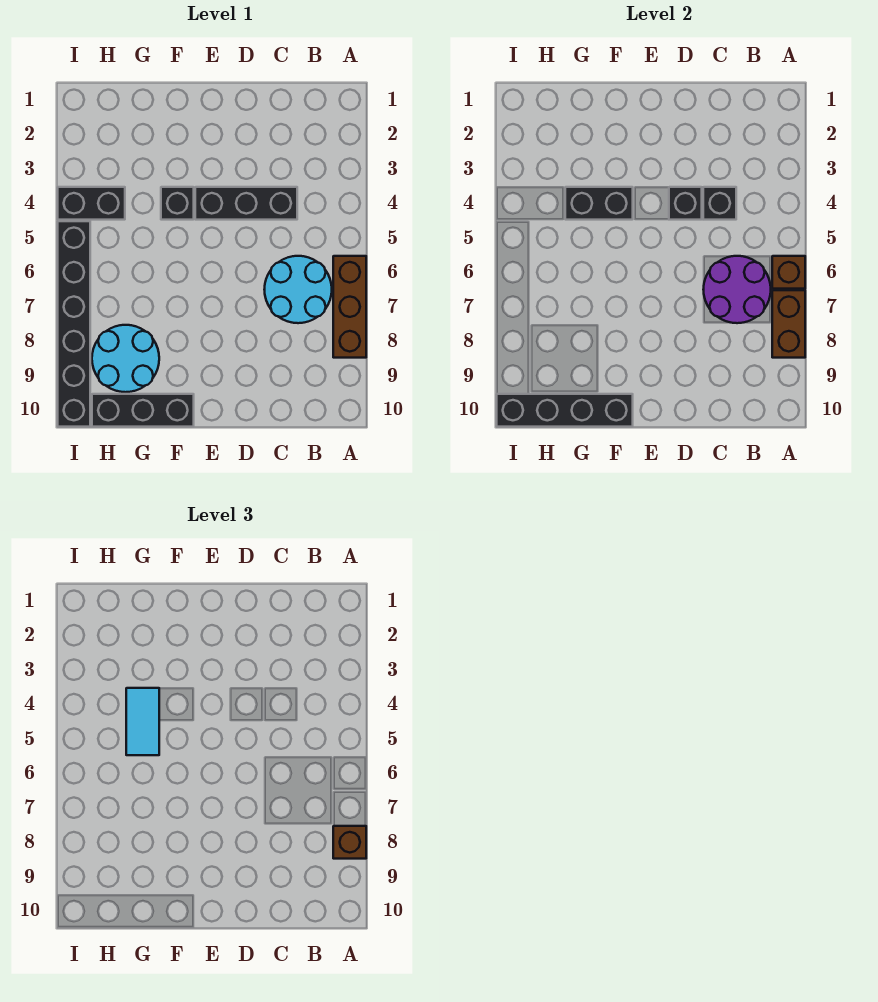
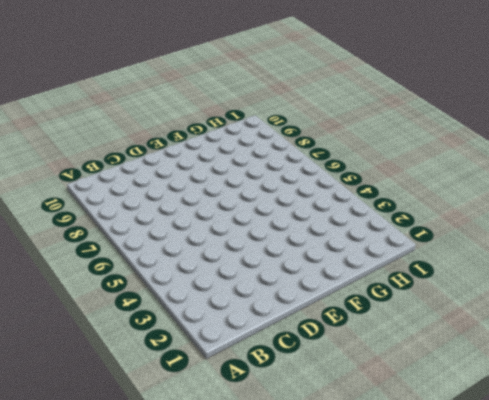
none -> brown 1x3 brick [333,256,366,358]
none -> cyan 2x2 round brick [264,256,332,323]
none -> black 1x3 brick [195,187,297,220]

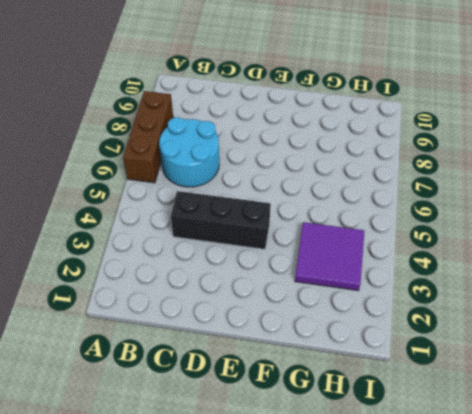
purple 2x2 tile [295,222,364,291] -> black 1x2 brick [58,187,125,220]
none -> black 1x1 brick [161,187,194,220]
none -> black 1x3 brick [92,394,194,427]
none -> cyan 2x2 round brick [92,325,159,392]

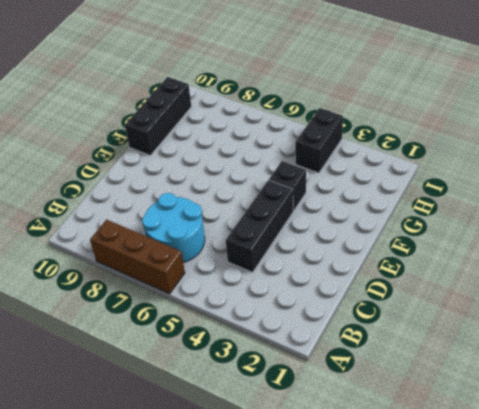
none -> cyan 2x2 round brick [92,325,159,392]
none -> black 1x6 brick [58,221,90,427]
none -> brown 1x1 brick [772,256,805,289]

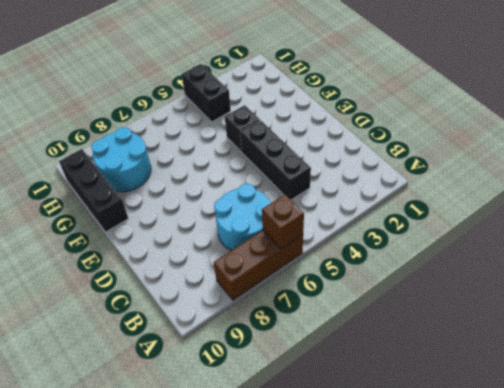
none -> black 1x6 brick [58,221,90,427]
none -> brown 1x2 brick [772,290,805,358]
none -> purple 2x2 round brick [703,256,771,323]

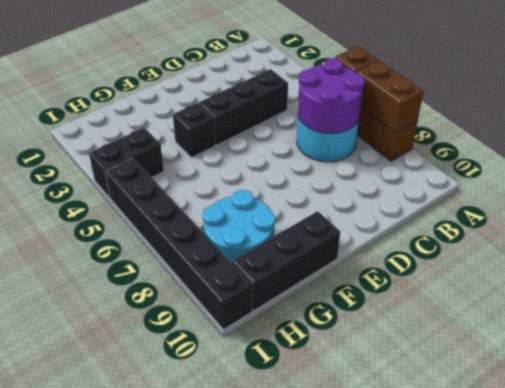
none -> black 1x1 brick [703,187,736,220]
none -> black 1x1 brick [669,187,702,220]
none -> black 1x2 brick [565,187,633,220]

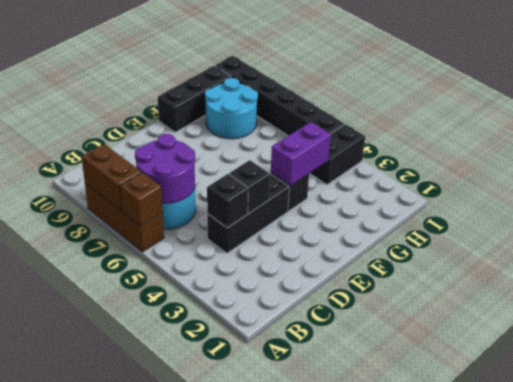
purple 1x2 brick [271,122,331,186] -> black 1x2 brick [565,187,633,220]
none -> black 1x4 brick [497,394,633,427]
none -> brown 1x1 brick [333,826,366,859]
none -> cyan 1x2 tile [126,688,159,755]

